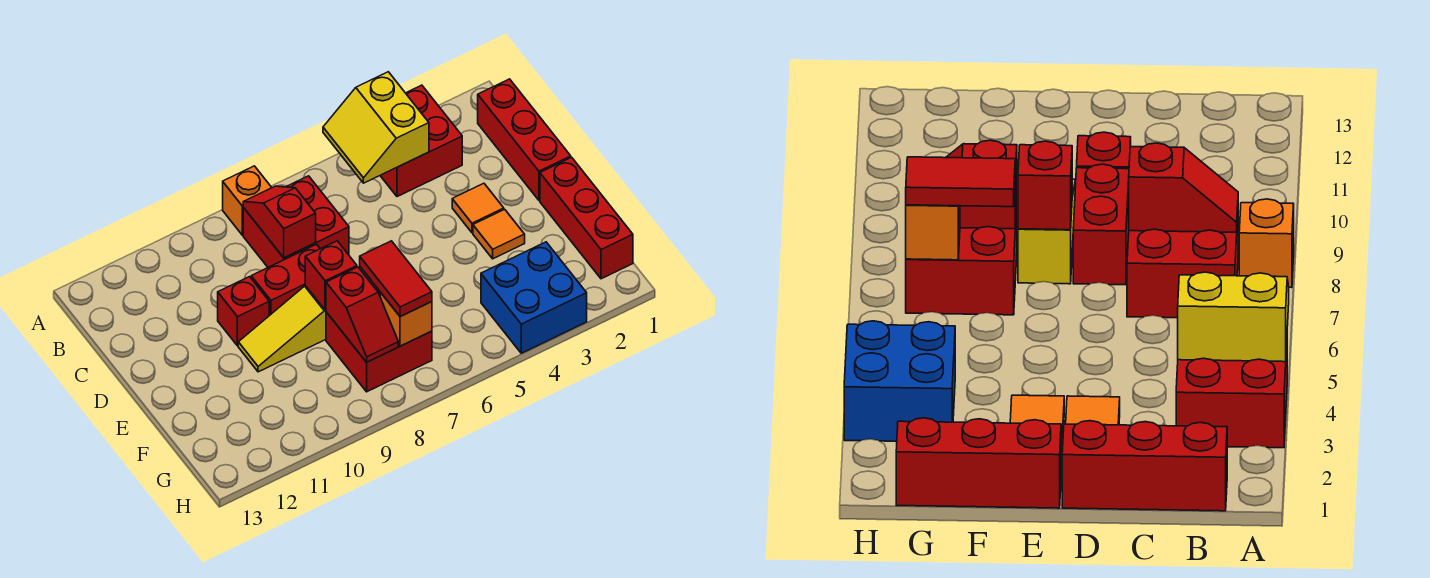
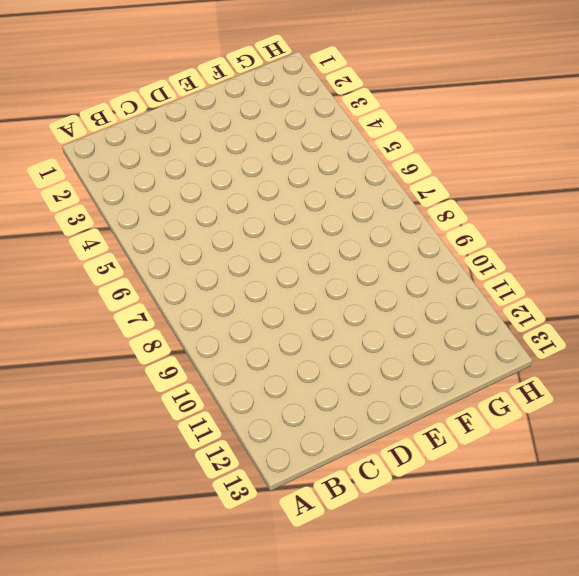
none -> red 2x2 brick [380,85,462,197]
none -> orange 1x1 brick [223,166,272,235]
none -> red 1x3 brick [478,79,571,200]

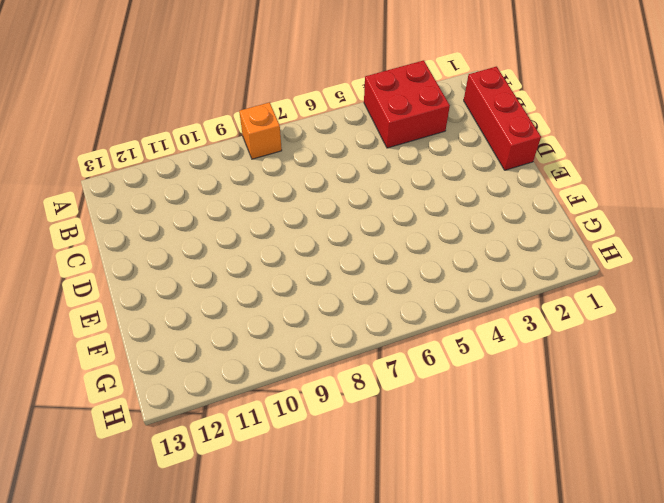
none -> red 2x2 brick [243,176,349,267]
none -> orange 1x1 tile [452,183,504,233]
none -> red 1x2 brick [251,244,320,316]

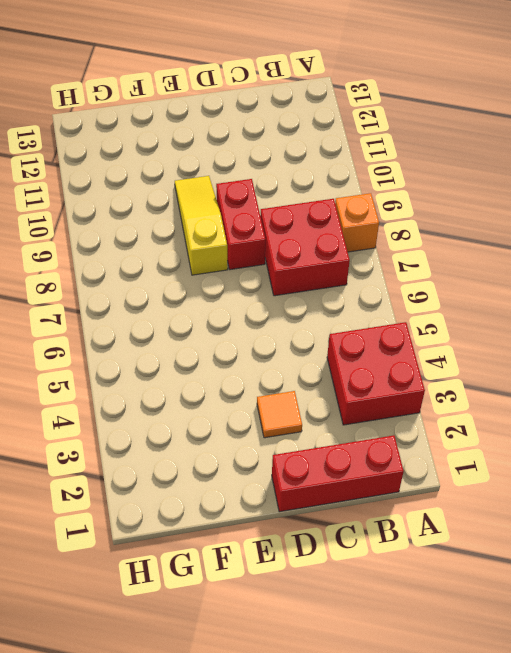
none -> red 1x1 brick [218,277,269,346]
none -> red 1x3 brick [540,157,633,279]
none -> orange 1x1 tile [473,209,525,259]

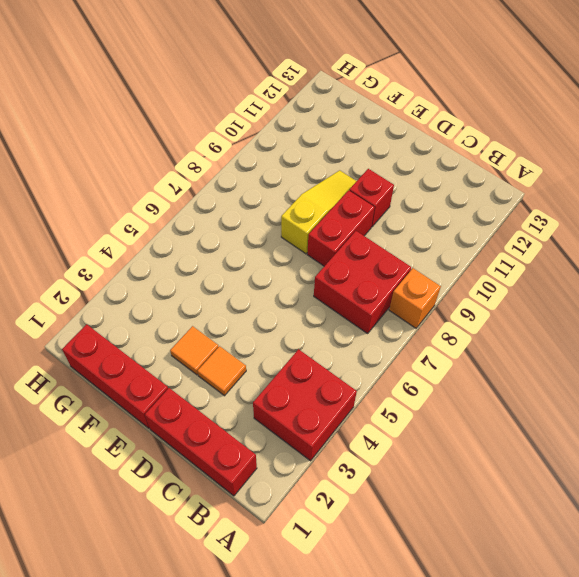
none -> red 2x2 brick [326,287,432,392]
none -> blue 2x2 brick [481,242,587,353]
none -> yellow 2x2 slope [323,72,429,183]

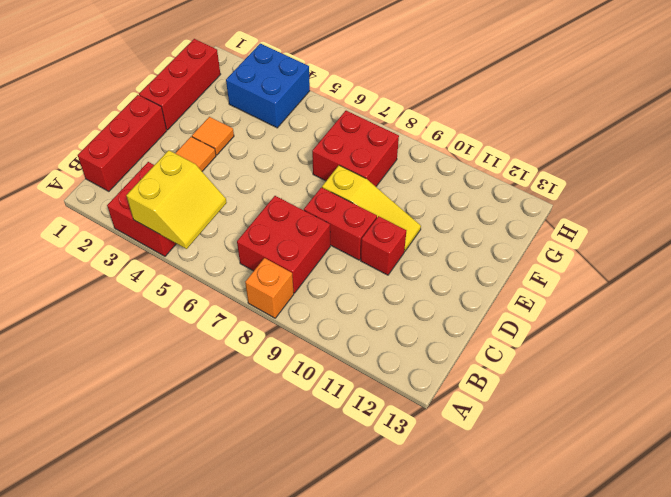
none -> red 1x2 slope [243,186,316,258]
none -> red 1x1 brick [305,241,357,310]
none -> red 1x2 slope [326,267,398,362]

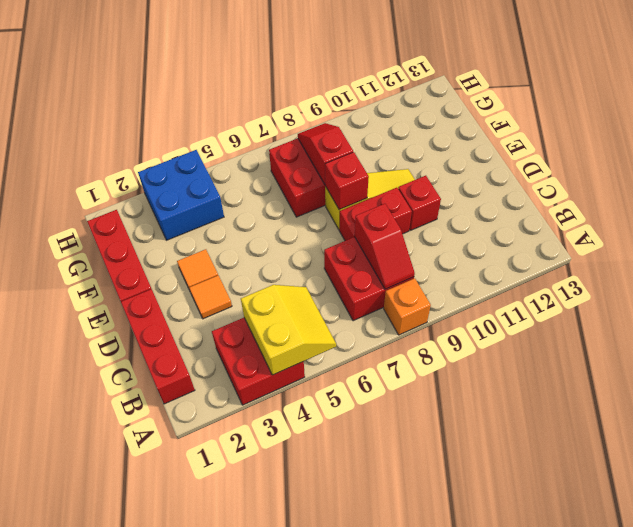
none -> orange 1x1 brick [380,292,432,346]
none -> red 1x2 tile [360,241,432,317]

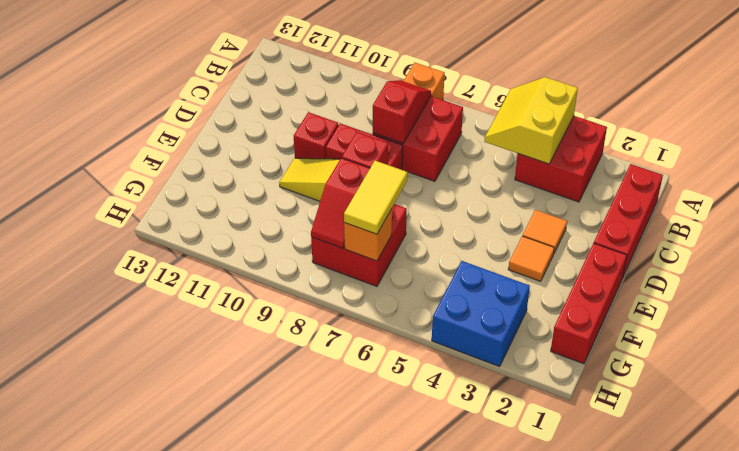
yellow 1x2 tile [344,161,407,234] -> red 1x2 tile [360,241,432,317]

